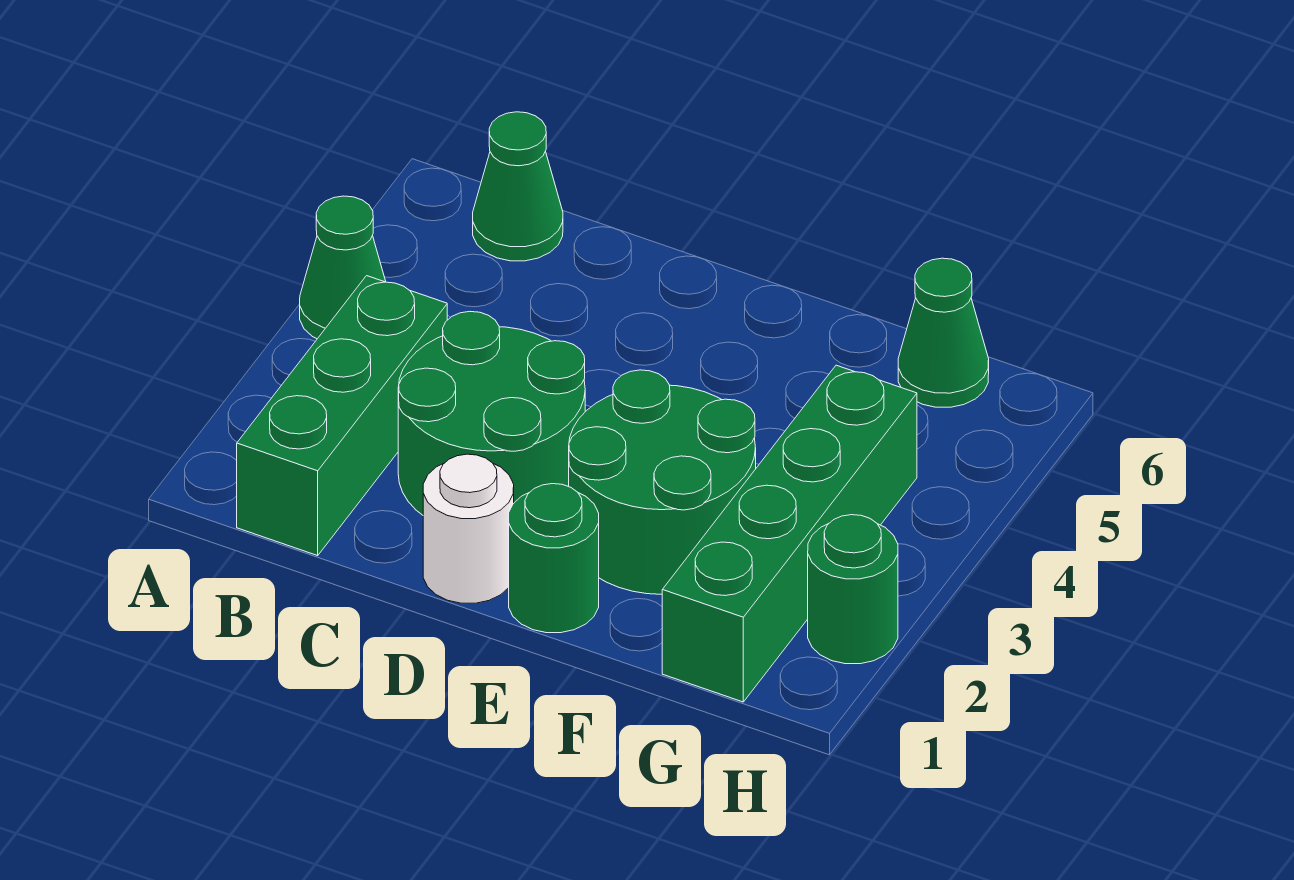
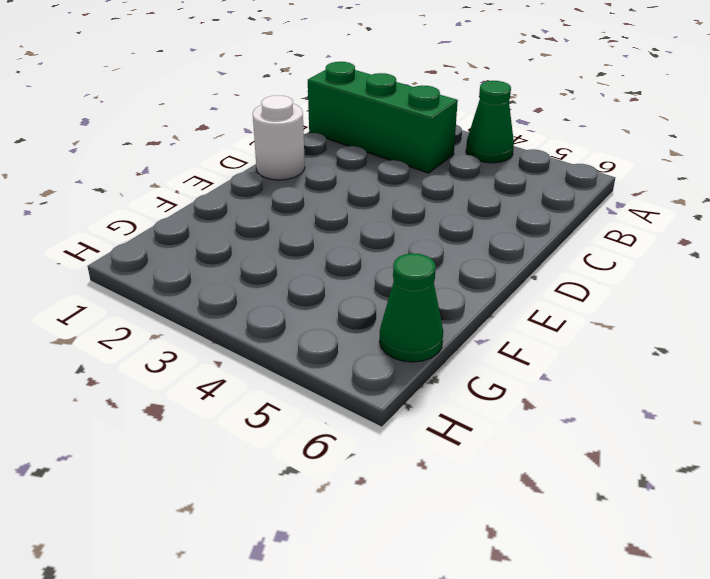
none -> green 1x1 cone [473,112,563,261]
none -> green 2x2 round brick [398,312,585,515]

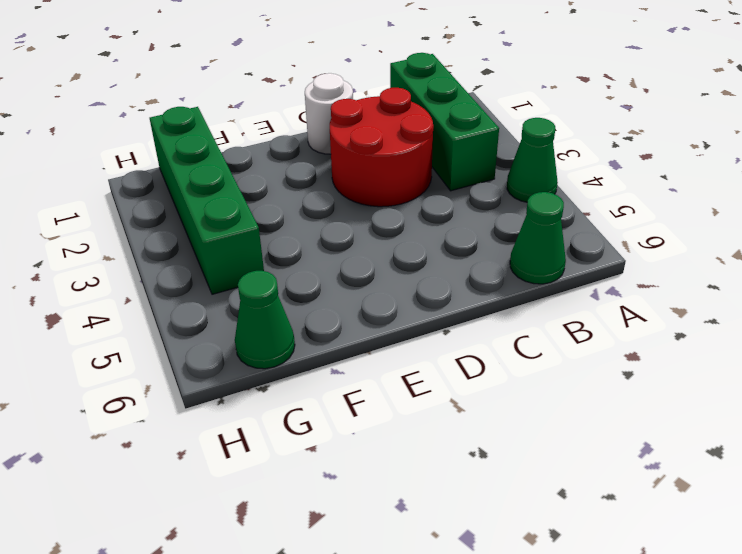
red 2x2 round brick [330,88,433,207] -> green 2x2 round brick [398,312,585,515]
none -> green 1x1 round brick [509,484,599,633]
none -> green 2x2 round brick [569,370,756,594]

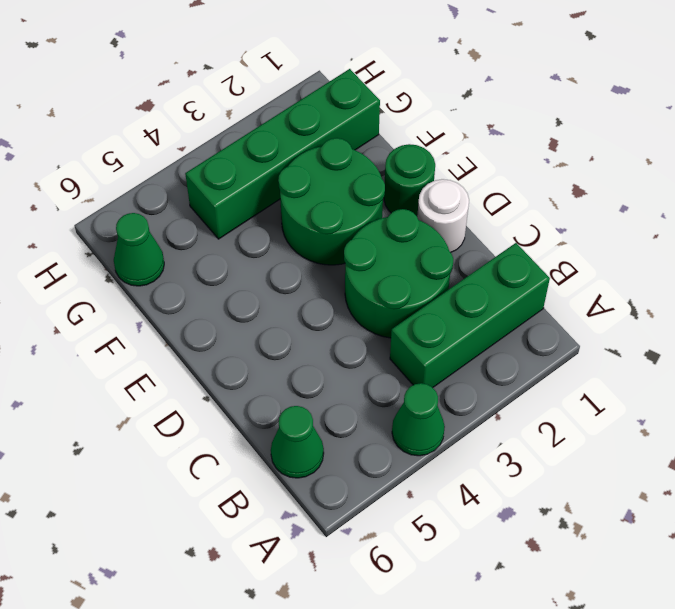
none -> green 1x1 round brick [808,515,898,664]

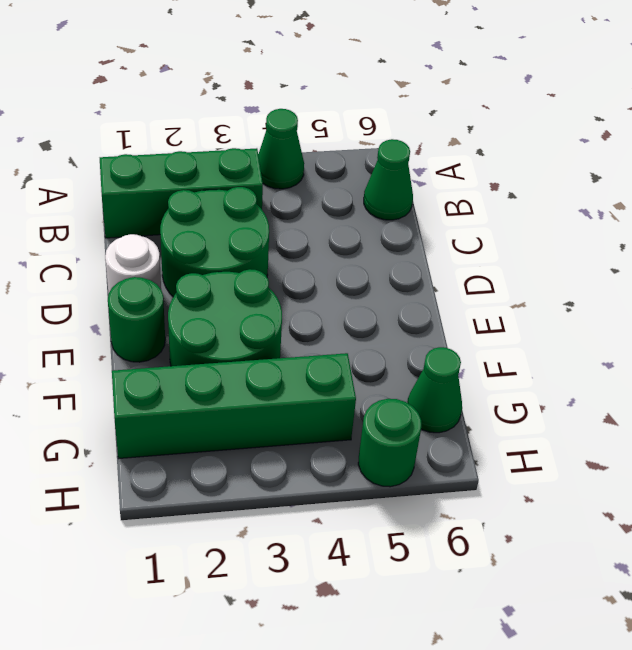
green 1x1 round brick [358,399,421,487] -> green 1x1 round brick moved to [808,515,898,664]

